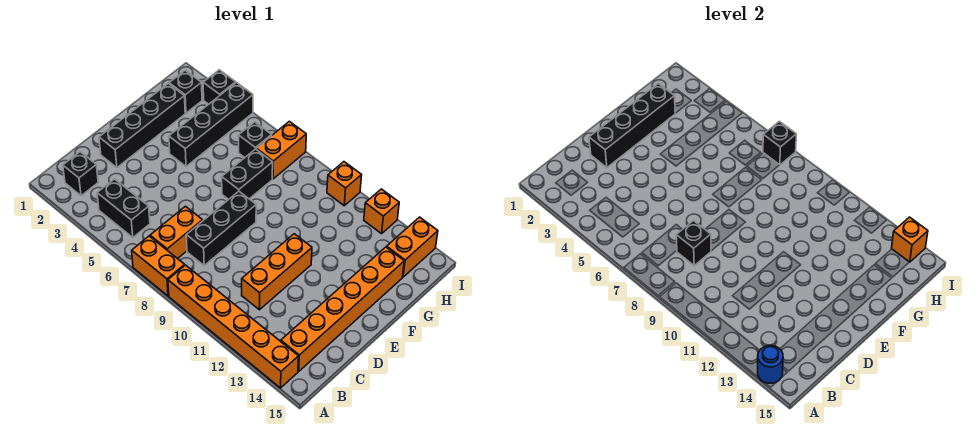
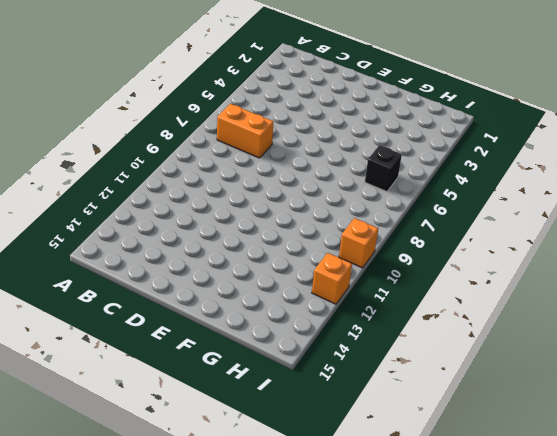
none -> orange 1x2 brick [132,236,185,296]
none -> orange 1x6 brick [168,265,299,388]
none -> black 1x1 brick [63,152,98,196]

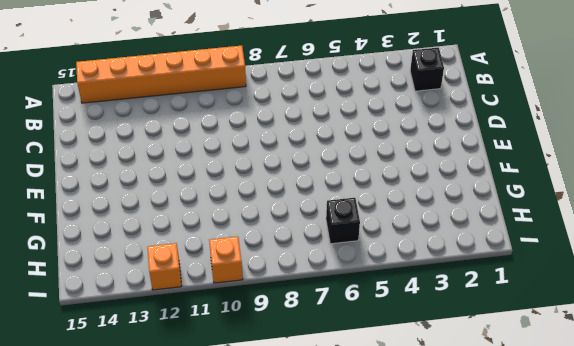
none -> orange 1x2 brick [132,236,185,296]
none -> black 1x2 brick [97,179,150,237]
none -> orange 1x2 brick [150,206,203,259]

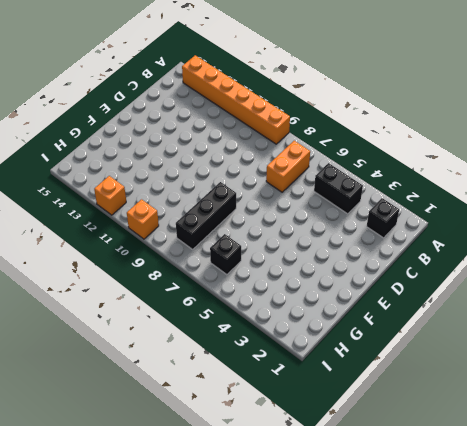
black 1x3 brick [176,182,236,249] -> black 1x3 brick moved to [186,191,256,265]
none -> orange 1x2 brick [132,236,185,296]
none -> orange 1x6 brick [281,247,404,371]
none -> orange 1x3 brick [242,234,312,310]

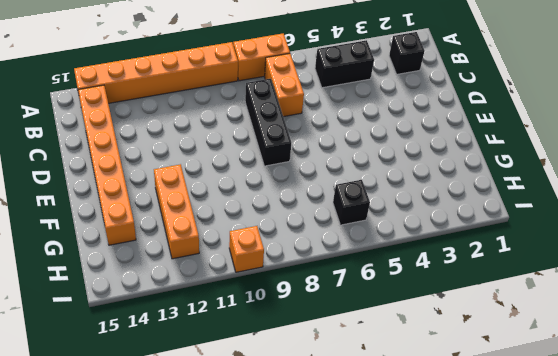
orange 1x3 brick [154,164,199,259] -> orange 1x3 brick moved to [242,234,312,310]
none -> black 1x4 brick [99,84,185,168]
none -> black 1x4 brick [169,83,253,167]
none -> black 1x2 brick [222,149,273,200]

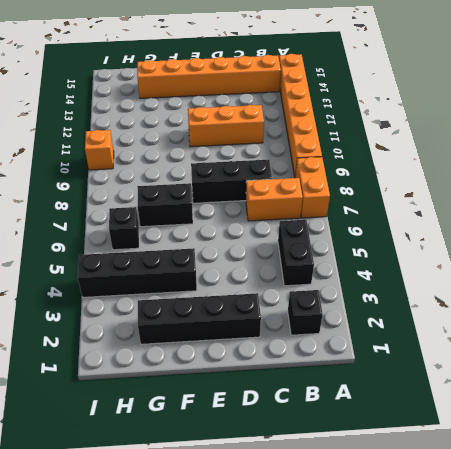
none -> black 1x1 brick [169,70,202,113]
none -> orange 1x2 brick [256,121,306,179]
none -> orange 1x2 brick [387,217,438,277]

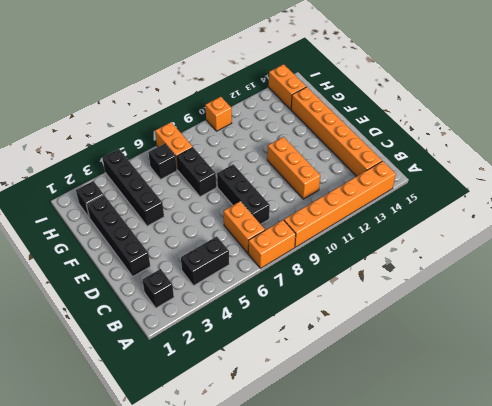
none -> black 1x1 brick [203,70,236,104]
none -> orange 1x1 brick [364,189,399,234]
none -> blue 1x1 round brick [758,345,783,383]

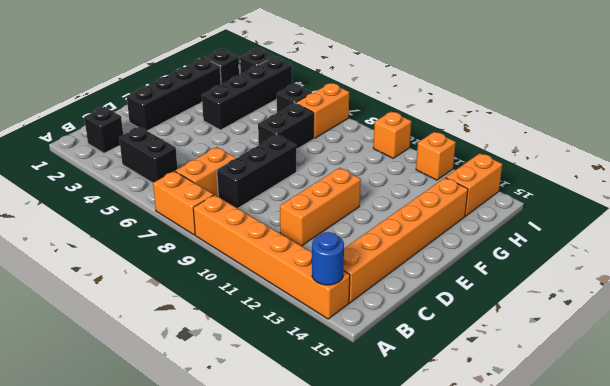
none -> black 1x1 brick [676,221,711,265]
none -> black 1x4 brick [589,84,675,168]
none -> black 1x1 brick [763,121,796,165]

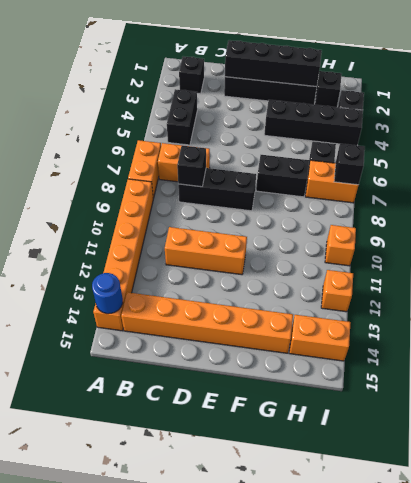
none -> orange 1x1 brick [892,217,928,262]

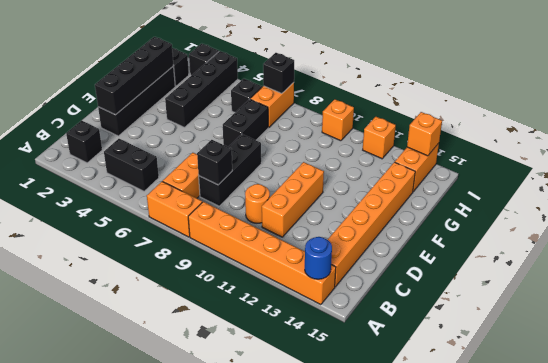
orange 1x1 round brick [245,184,270,223] -> none

